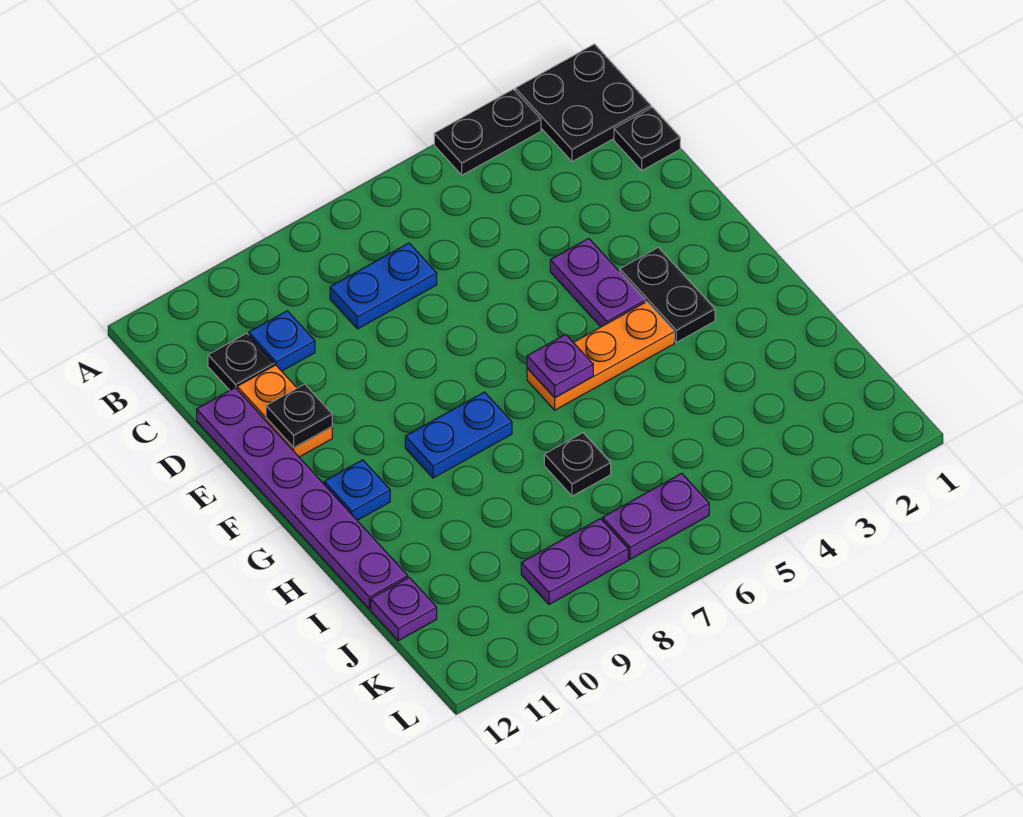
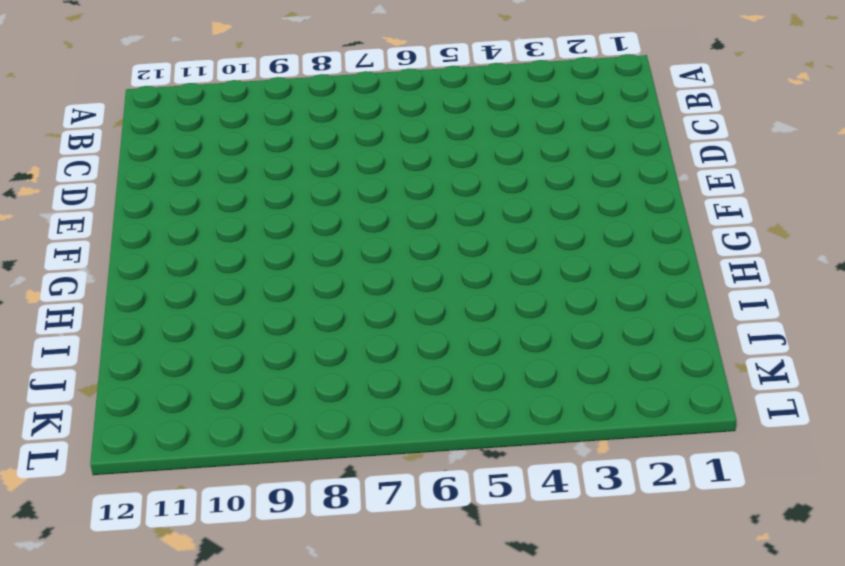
none -> black 2x2 plate [515,44,651,162]
none -> black 1x2 plate [434,89,541,175]
none -> black 1x1 plate [614,107,680,171]

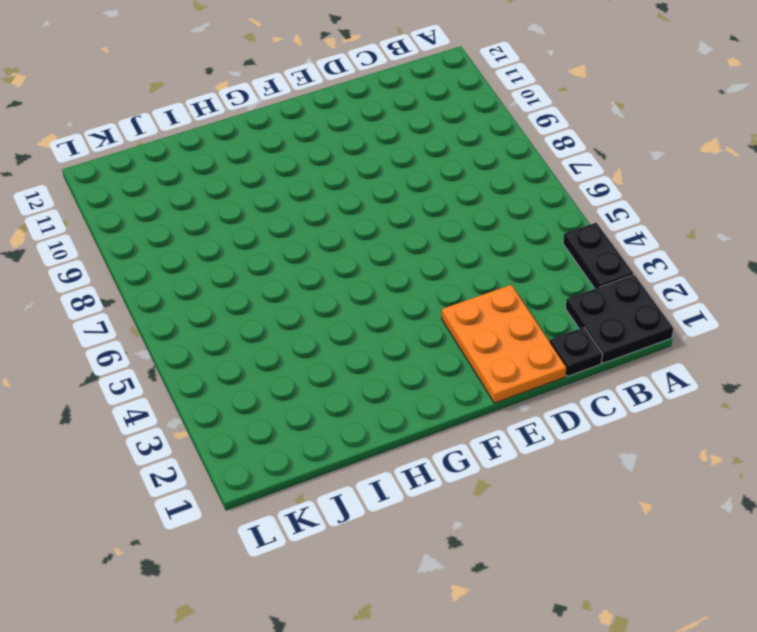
orange 2x3 plate [442,285,567,403] -> none
none -> blue 1x2 plate [330,243,437,329]
none -> blue 1x1 plate [249,311,315,371]
none -> black 1x1 plate [208,333,274,390]

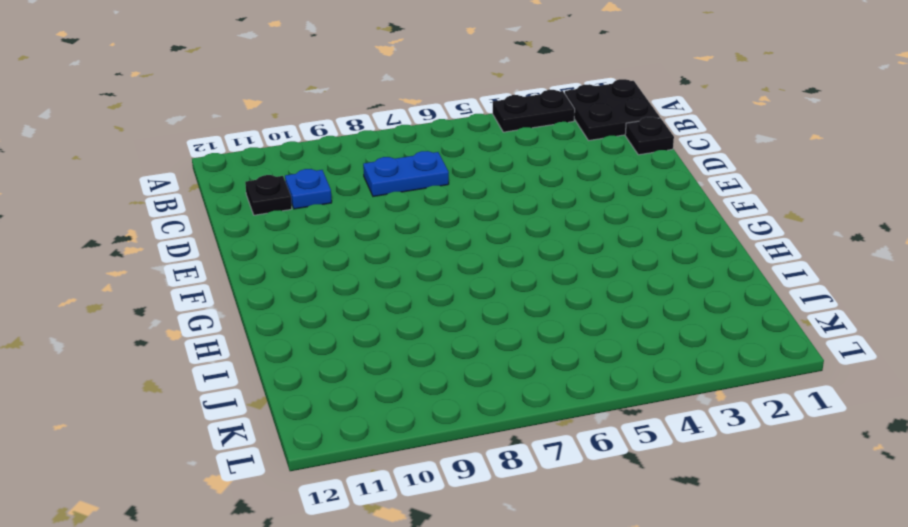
none -> orange 1x2 plate [237,365,332,457]
none -> purple 1x6 plate [197,388,408,609]
none -> purple 1x2 plate [550,238,645,327]

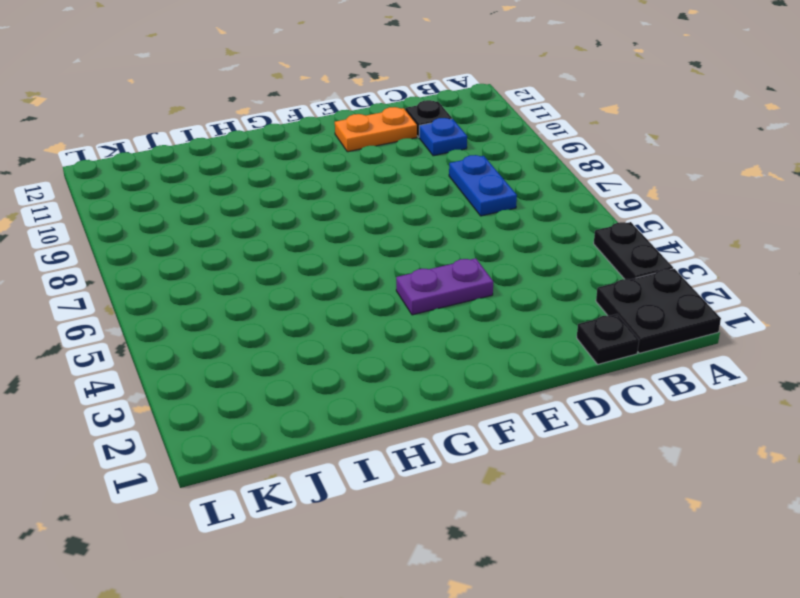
none -> purple 1x6 plate [197,388,408,609]
none -> black 1x2 plate [620,247,715,342]
none -> orange 1x3 plate [527,302,674,410]

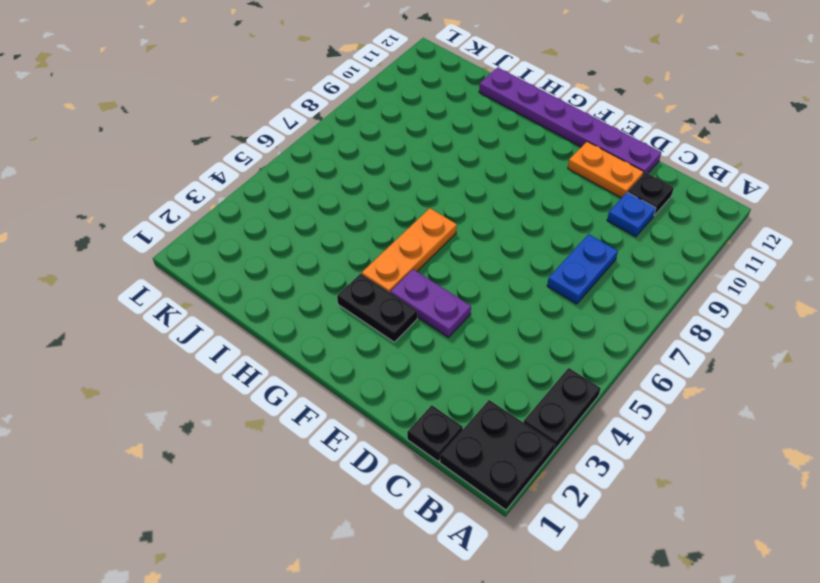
none -> blue 1x2 plate [405,392,512,478]
none -> blue 1x1 plate [324,460,390,520]
none -> black 1x1 plate [544,433,611,496]

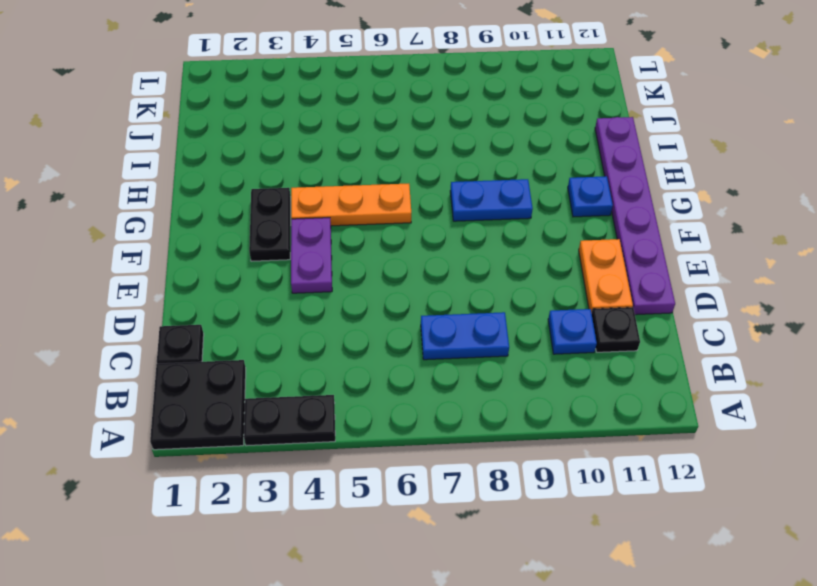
none -> black 1x1 plate [544,433,611,496]
none -> purple 1x1 plate [371,578,437,641]
none -> purple 1x2 plate [603,473,709,559]

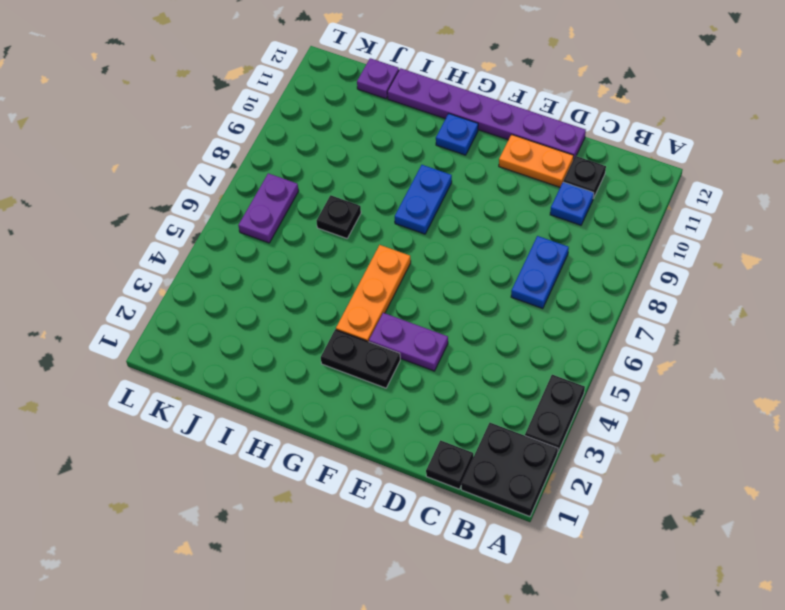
none -> purple 1x2 plate [521,519,628,604]
none -> black 1x1 plate [266,384,332,447]
none -> purple 1x1 plate [527,334,593,398]

